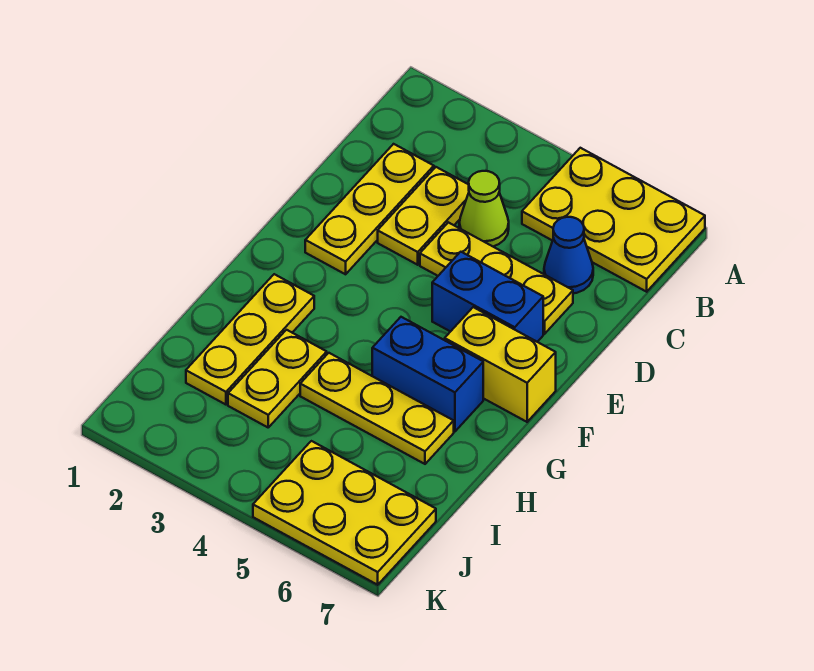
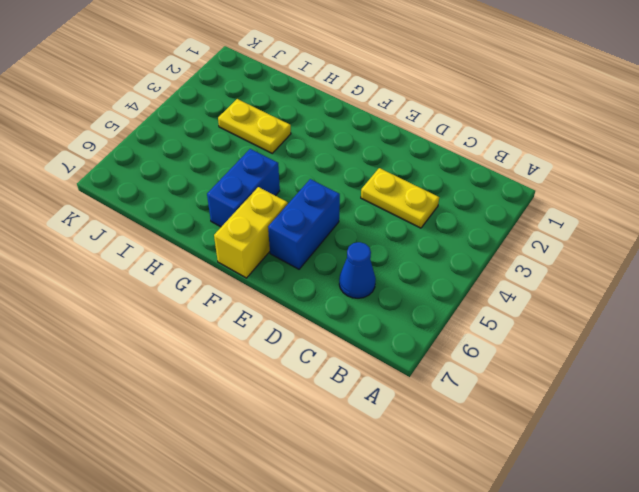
none -> yellow 2x3 plate [522,148,705,292]
none -> yellow 1x3 plate [305,144,434,274]
none -> lime 1x1 cone [459,171,509,246]

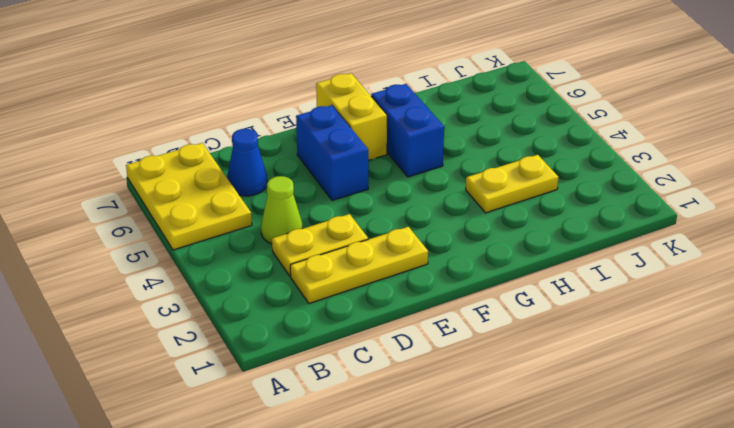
none -> yellow 1x3 plate [420,222,573,334]
none -> yellow 1x3 plate [186,274,314,405]
none -> yellow 1x3 plate [300,353,454,464]

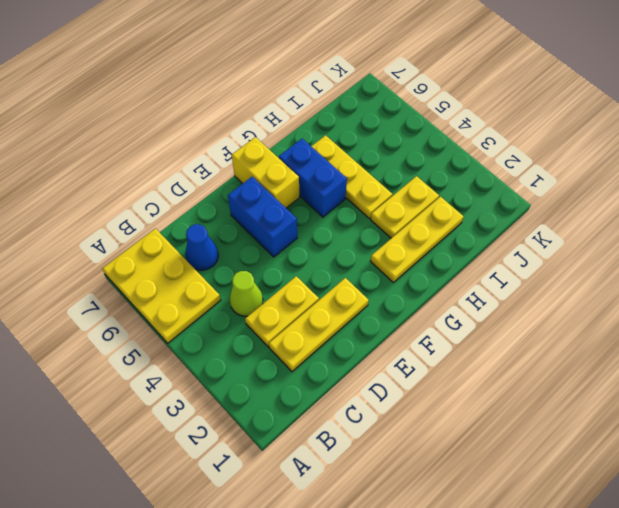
none -> yellow 1x3 plate [420,222,573,334]
none -> yellow 2x3 plate [253,441,436,585]

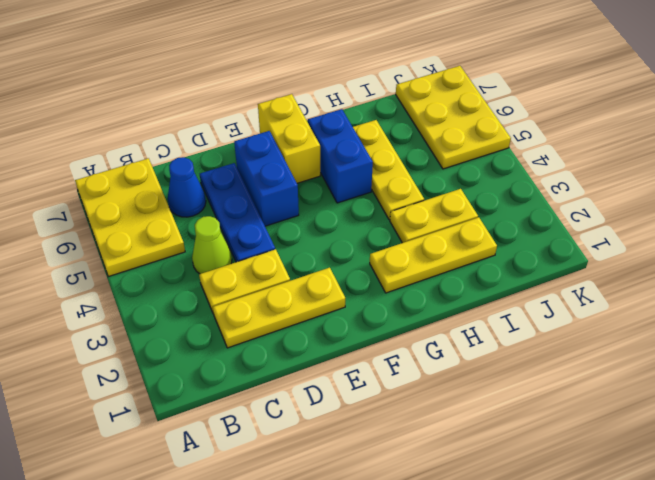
blue 1x3 plate [200,163,275,262] -> yellow 1x3 plate [420,222,573,334]

